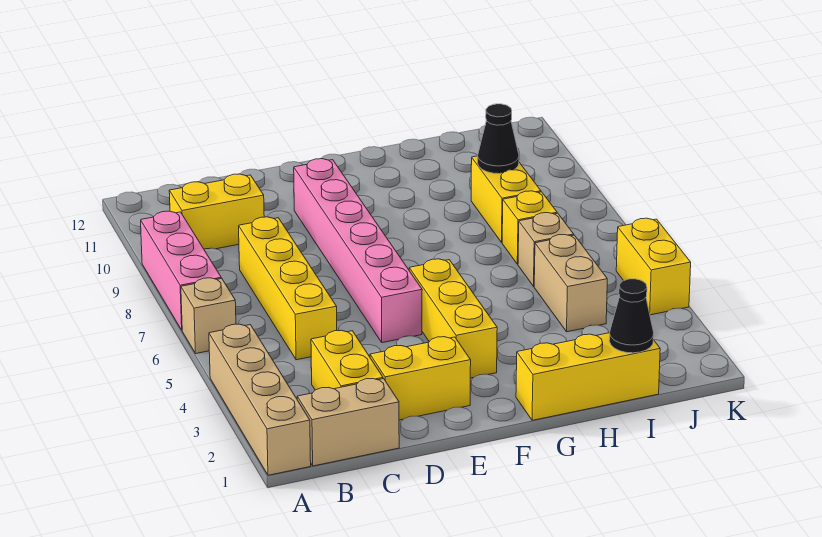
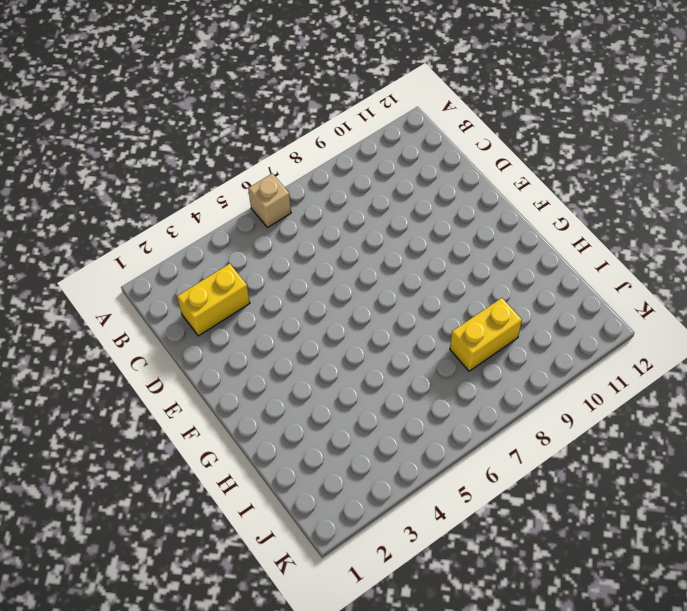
none -> tan 1x4 brick [209,324,311,475]
none -> pink 1x3 brick [141,211,221,330]
none -> tan 1x2 brick [297,379,399,466]

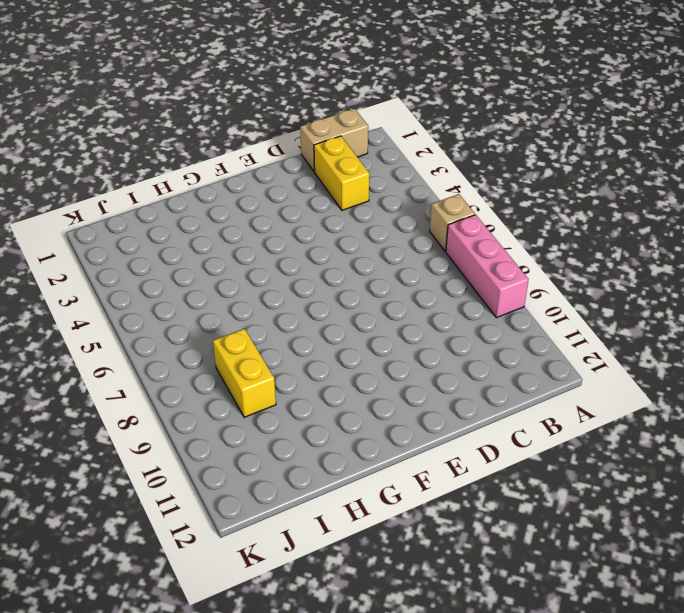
none -> tan 1x4 brick [209,324,311,475]
none -> yellow 1x2 brick [169,174,264,249]
none -> yellow 1x4 brick [239,217,337,360]

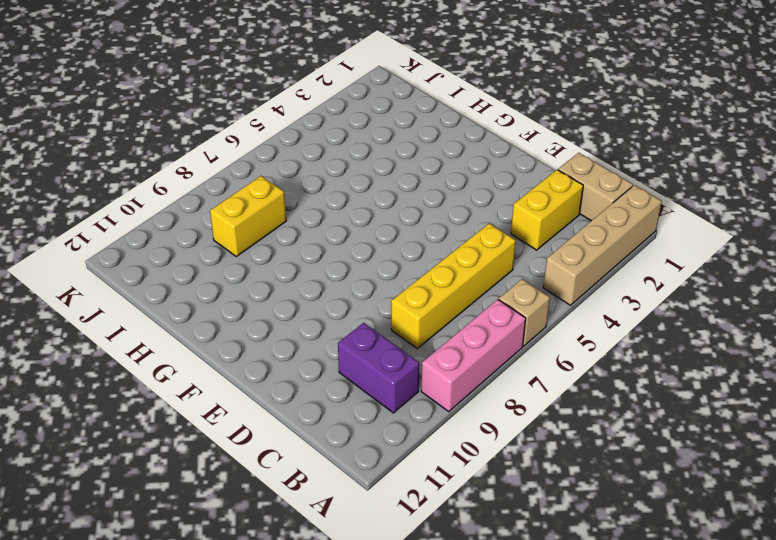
purple 1x2 brick [338,323,419,413] -> yellow 1x2 brick [169,174,264,249]
none -> yellow 1x2 brick [370,337,471,420]
none -> pink 1x6 brick [294,159,422,343]
none -> yellow 1x3 brick [409,259,497,378]

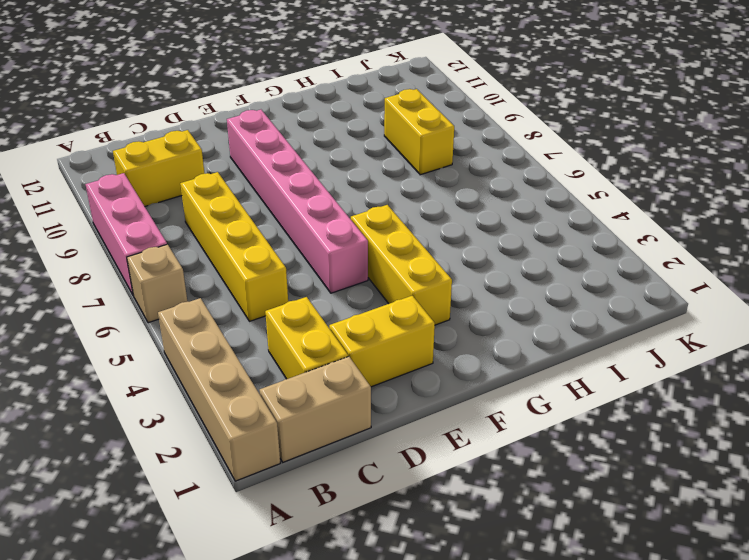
none -> yellow 1x3 brick [516,333,660,420]
none -> tan 1x2 brick [534,235,607,332]
none -> tan 1x1 brick [518,213,574,286]

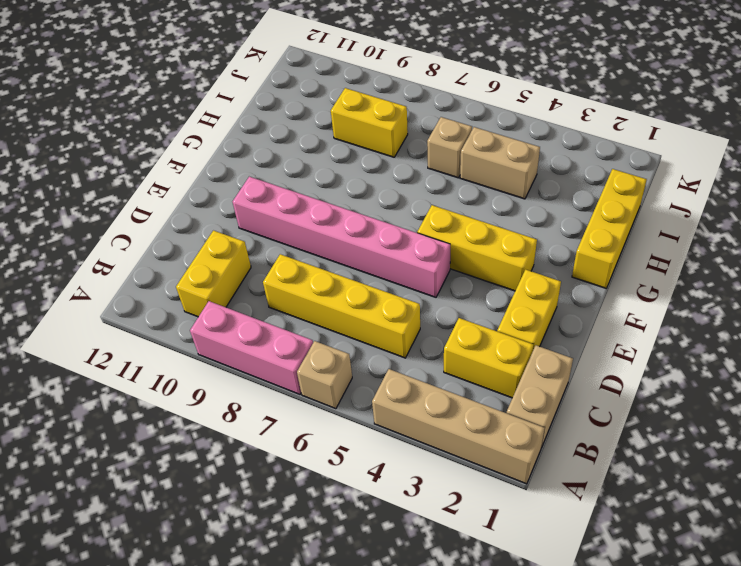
none -> yellow 1x1 brick [502,191,557,264]
none -> yellow 1x2 brick [616,218,691,315]
none -> black 1x1 cone [609,279,654,353]

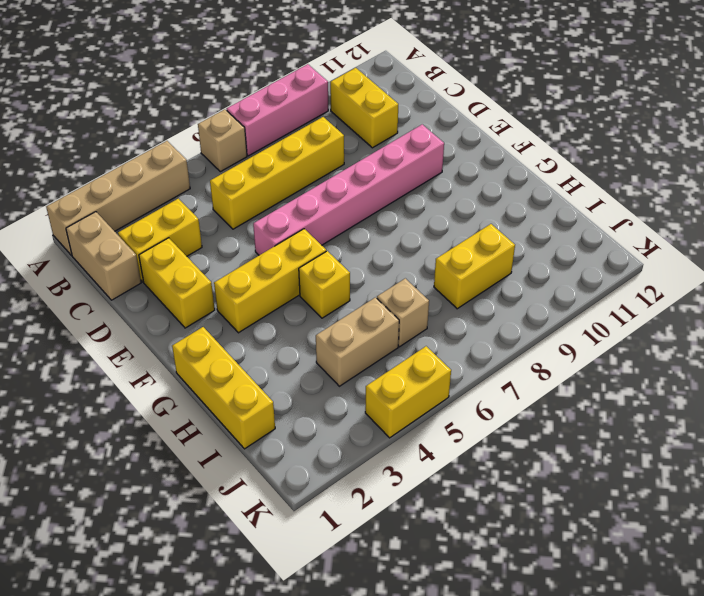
yellow 1x1 brick [299,251,350,318] -> yellow 1x1 brick moved to [502,191,557,264]
none -> black 1x1 cone [609,279,654,353]
none -> black 1x1 cone [478,104,519,174]

